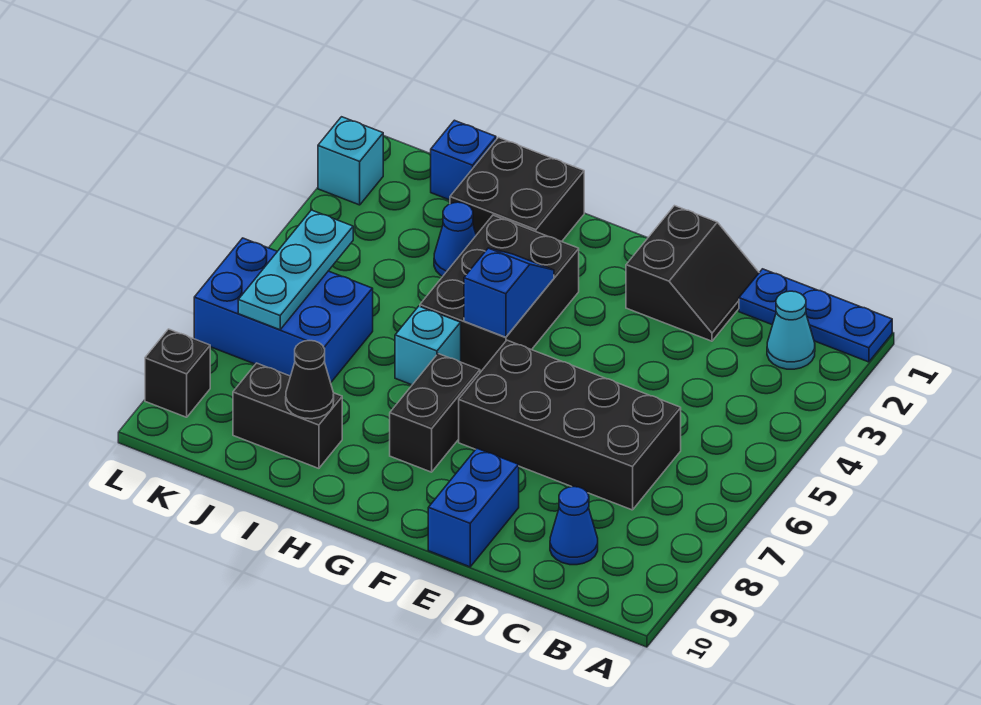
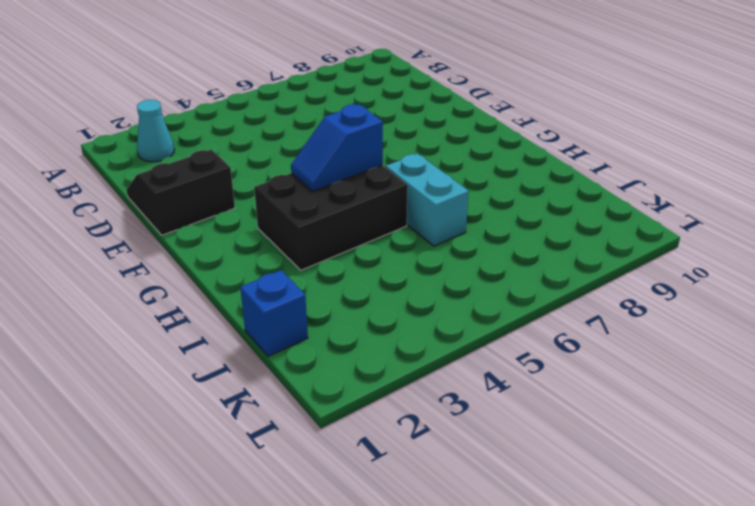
cyan 1x2 brick [385,154,469,246] -> cyan 1x1 brick [395,306,461,385]
none -> blue 1x3 plate [739,269,892,362]
none -> black 2x4 brick [459,340,681,510]
none -> blue 1x1 cone [550,487,598,565]

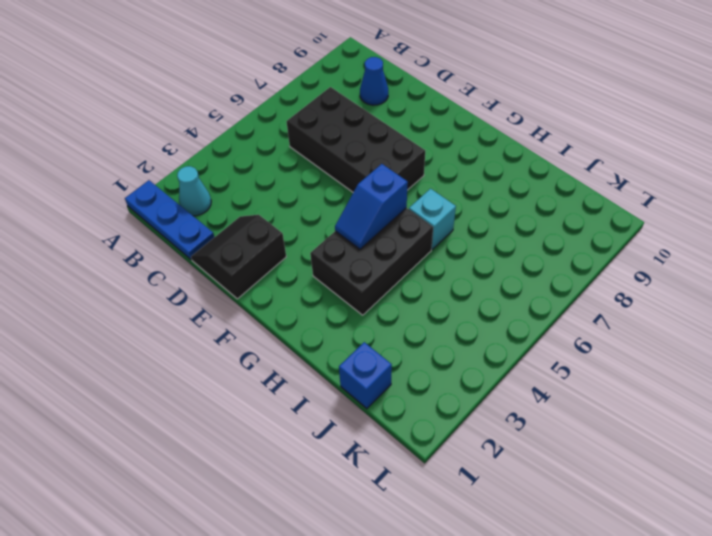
none -> blue 1x2 brick [428,448,519,567]
none -> black 1x2 brick [390,354,480,472]
none -> black 2x2 brick [450,137,584,242]

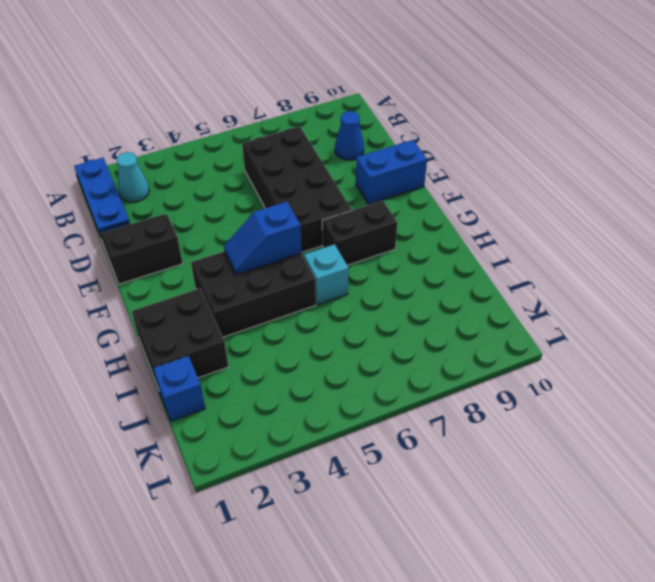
none -> blue 1x1 cone [434,202,476,276]
none -> black 1x2 brick [233,363,342,468]
none -> blue 2x3 brick [194,238,373,382]

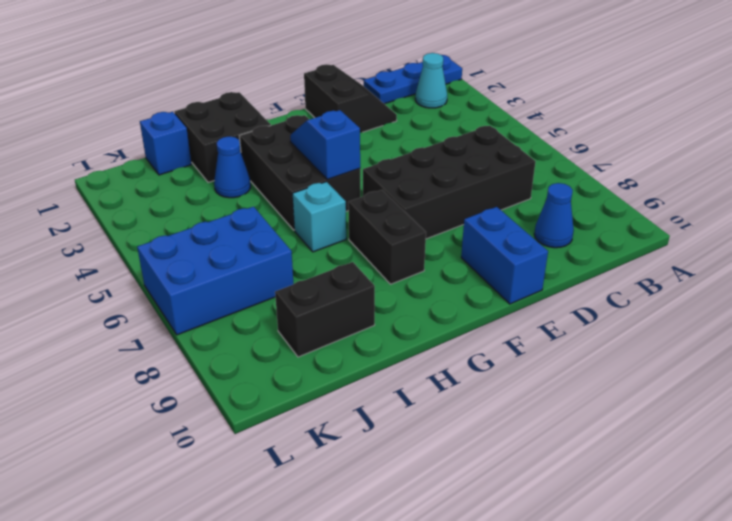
none -> cyan 1x1 brick [318,117,383,205]
none -> black 1x1 brick [145,329,210,417]
none -> black 1x1 cone [286,341,334,419]

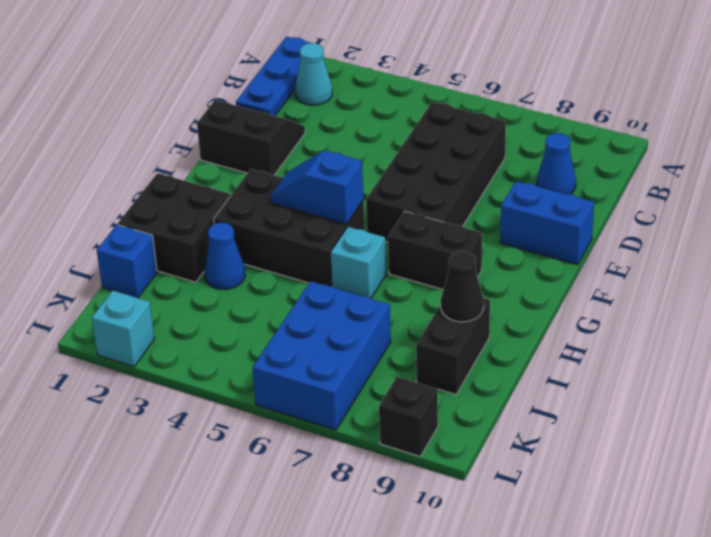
none -> cyan 1x3 plate [238,210,353,330]

